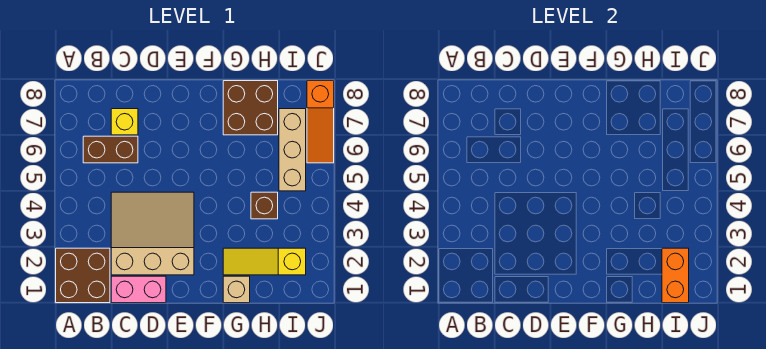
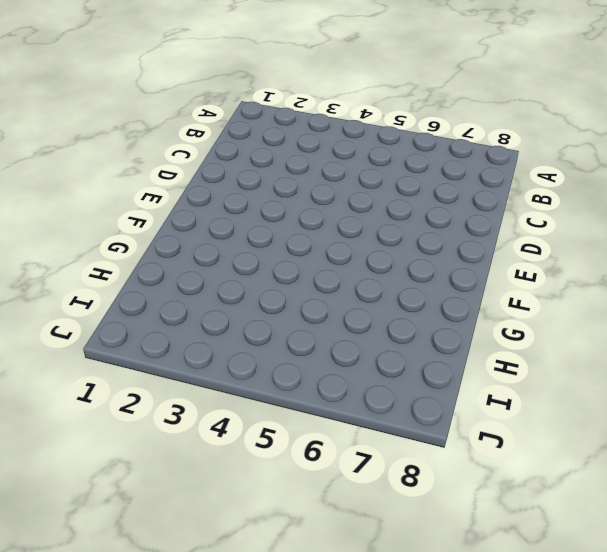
none -> brown 2x2 brick [56,248,110,303]
none -> brown 1x2 brick [83,136,138,163]
none -> pink 1x2 brick [111,276,166,303]

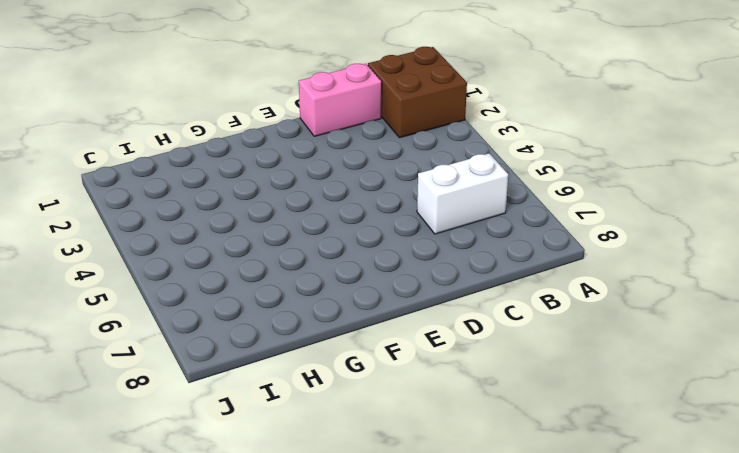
white 1x2 brick [417,153,508,234] -> brown 1x2 brick [83,136,138,163]
none -> tan 3x3 slope [111,192,194,275]
none -> yellow 1x1 brick [111,109,138,135]
none -> tan 1x1 brick [223,276,250,303]

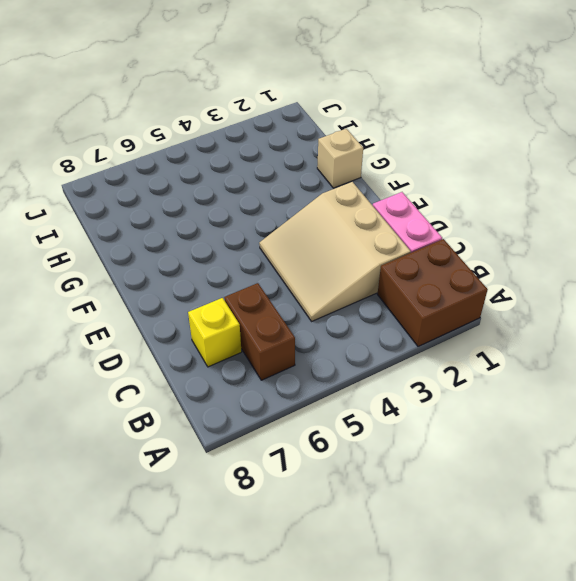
none -> yellow 1x3 slope [223,248,306,275]
none -> brown 2x2 brick [223,81,278,135]
none -> brown 1x1 brick [251,192,278,219]

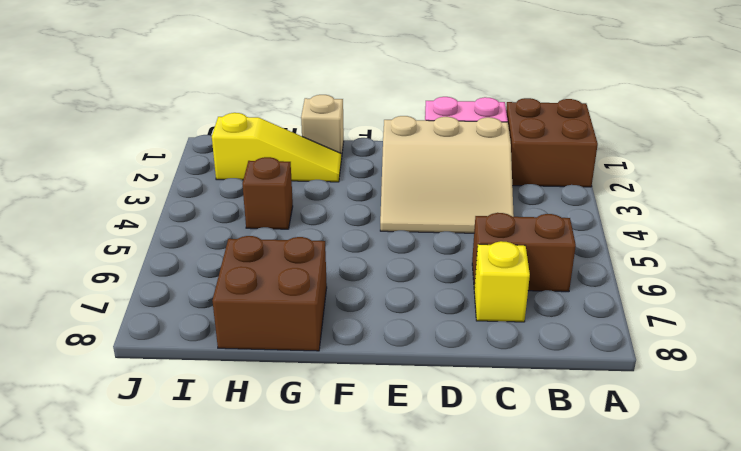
none -> tan 1x3 brick [279,109,306,191]
none -> orange 1x3 slope [307,81,334,163]
none -> orange 1x2 brick [662,248,689,303]

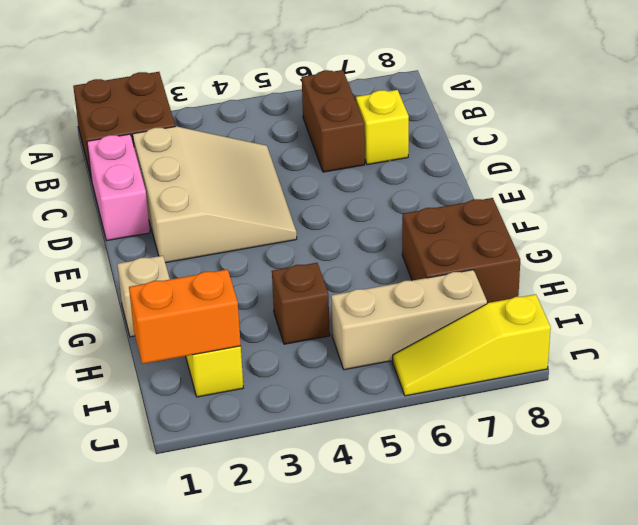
yellow 1x3 slope [393,294,551,396] -> orange 1x3 slope [307,81,334,163]

